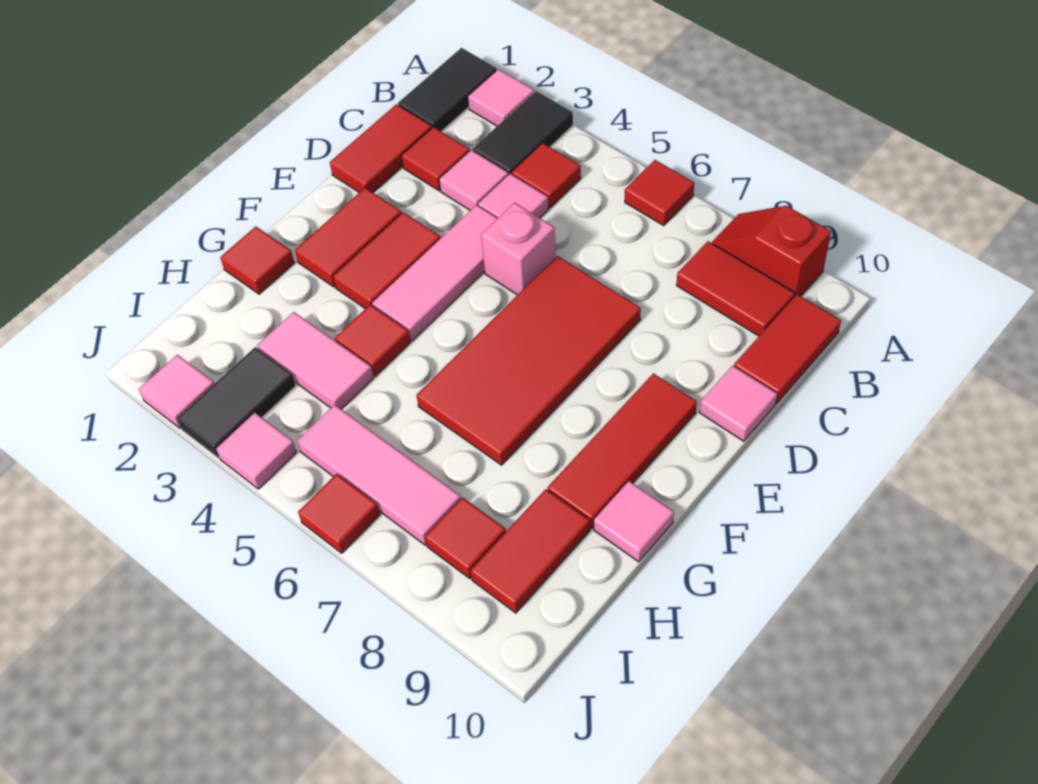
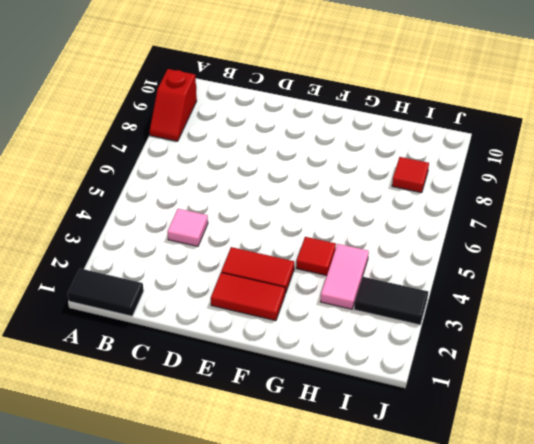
none -> pink 1x1 tile [468,69,534,126]
none -> black 1x2 tile [473,91,573,175]
none -> red 1x1 tile [625,160,694,226]
none -> red 1x1 tile [512,143,581,208]

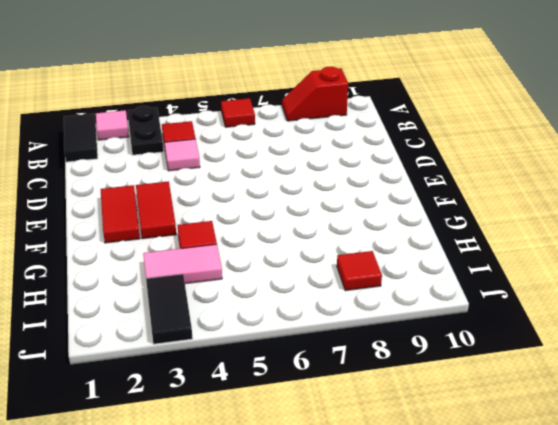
black 1x2 plate [128,106,164,155] -> black 1x2 tile [473,91,573,175]
none -> red 1x2 tile [677,241,795,336]
none -> red 1x2 tile [734,294,841,403]
none -> red 1x2 tile [330,104,432,192]
none -> red 1x1 tile [401,127,470,191]

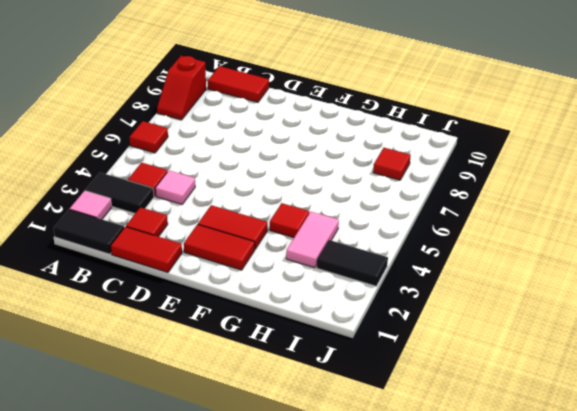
none -> red 1x2 tile [677,241,795,336]
none -> pink 1x1 tile [439,150,508,211]
none -> pink 1x3 tile [372,205,498,341]
none -> pink 1x1 brick [481,203,556,295]

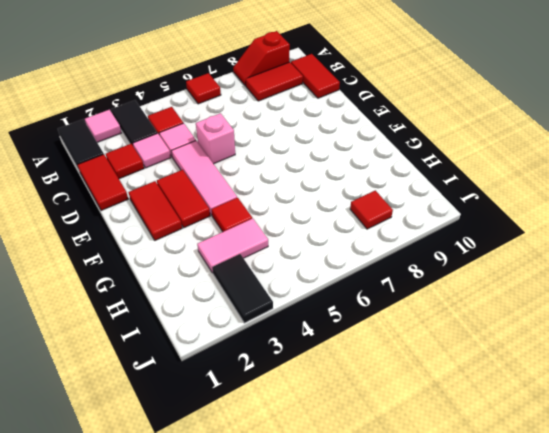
none -> red 2x4 tile [416,256,641,465]
none -> pink 1x1 tile [700,366,777,441]
none -> red 1x3 tile [548,373,697,528]
none -> red 1x1 tile [220,227,294,294]

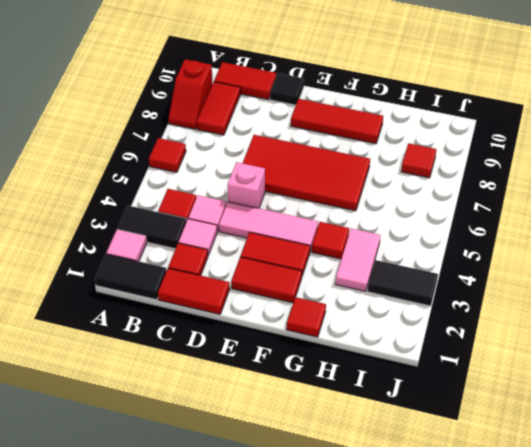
black 1x1 tile [270,73,304,105] -> pink 1x1 tile [700,366,777,441]
none -> pink 1x1 tile [594,481,674,562]
none -> red 1x2 tile [471,489,590,613]
none -> pink 1x3 tile [297,405,461,545]
none -> pink 1x1 tile [139,355,214,428]

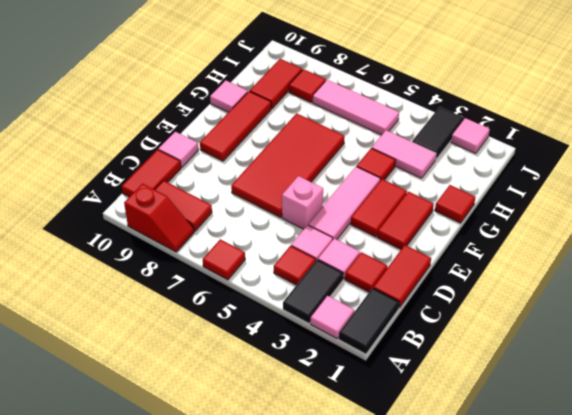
none -> pink 1x1 tile [216,413,297,489]
none -> red 1x1 tile [298,474,380,553]

